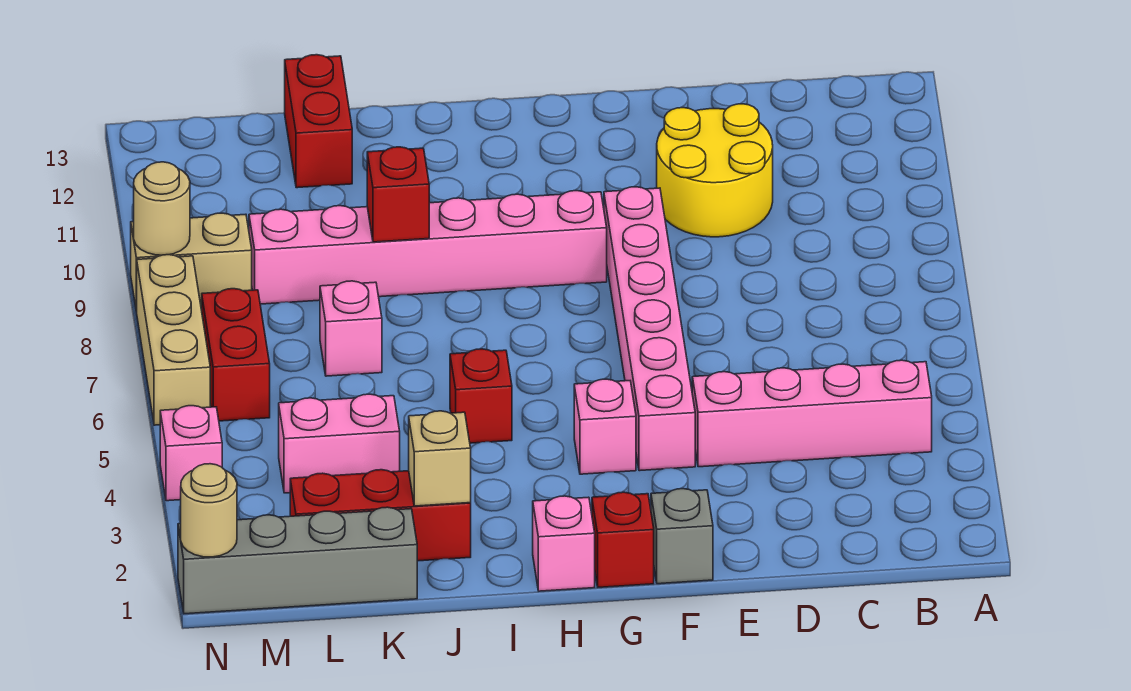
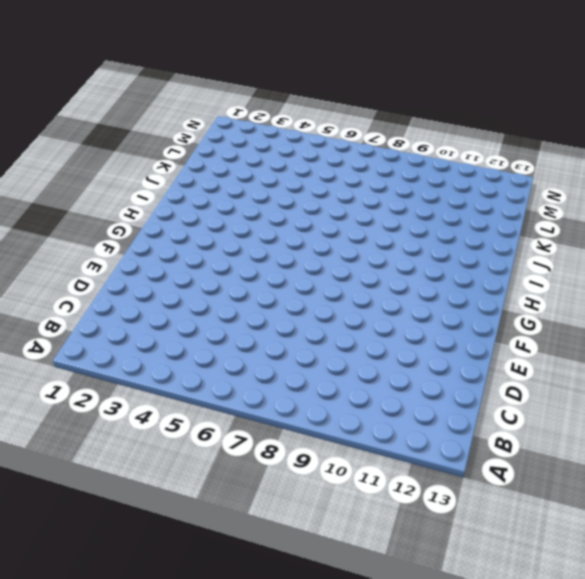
none -> pink 1x4 brick [692,360,932,467]
none -> yellow 2x2 round brick [657,104,773,237]
none -> grey 1x1 brick [651,489,713,584]

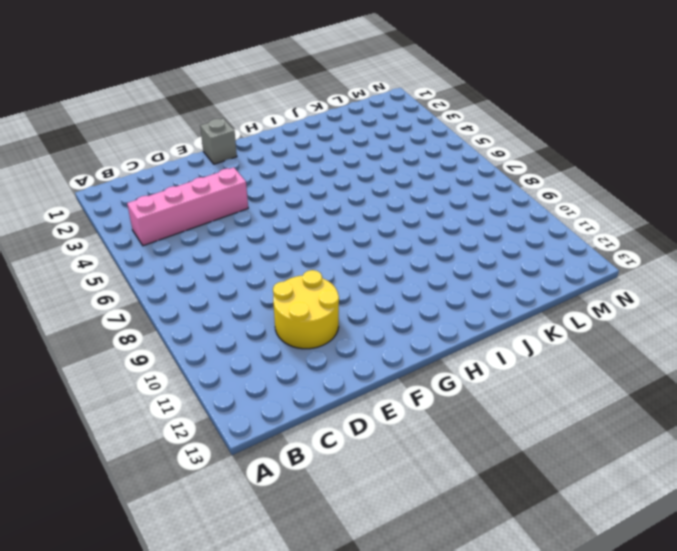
none -> pink 1x6 brick [604,187,695,471]
none -> red 1x1 brick [592,492,654,587]
none -> pink 1x1 brick [574,379,636,474]

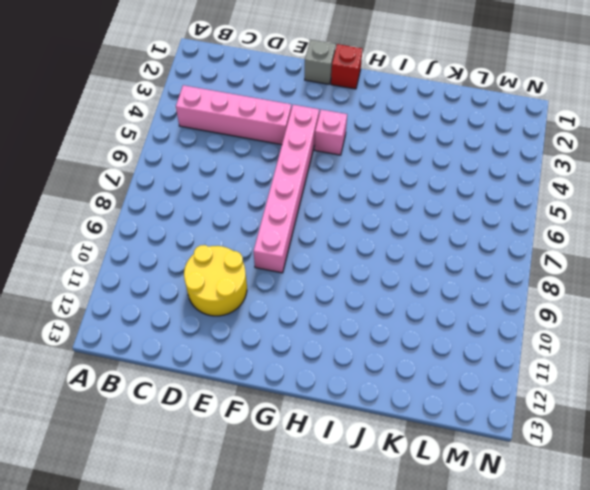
none -> pink 1x6 brick [249,191,607,304]
none -> pink 1x1 brick [533,496,595,591]
none -> red 1x1 brick [450,349,512,443]

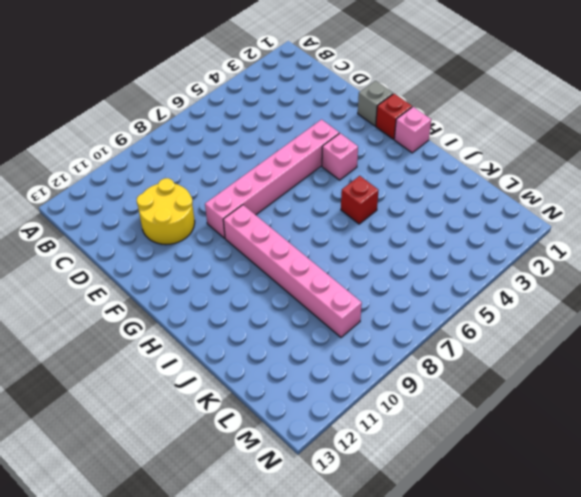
none -> pink 1x4 brick [692,360,932,467]
none -> red 1x3 brick [290,470,471,561]
none -> grey 1x4 brick [178,507,417,614]

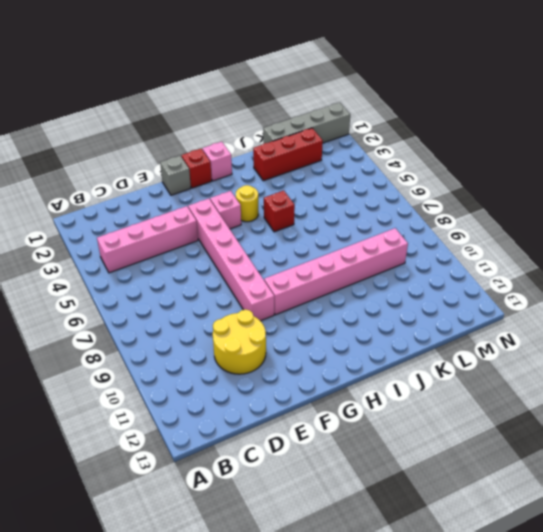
yellow 1x1 round brick [236,185,258,222] -> none
none -> pink 1x2 brick [279,394,400,493]
none -> pink 1x1 brick [320,281,382,376]
none -> red 1x2 brick [285,55,352,188]

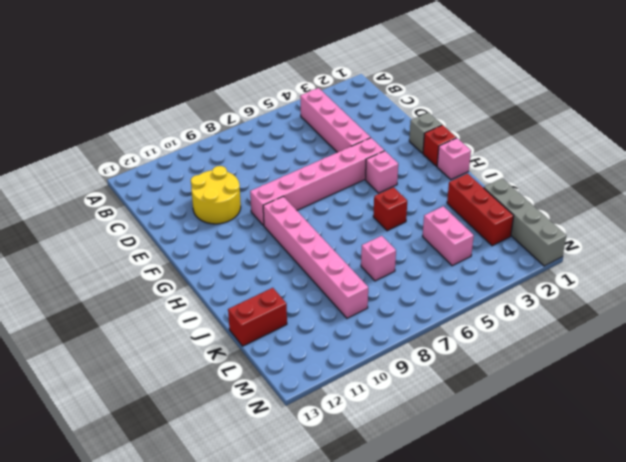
none -> red 1x2 brick [202,289,270,421]
none -> tan 1x2 brick [131,213,252,312]
none -> pink 1x1 brick [160,406,222,501]

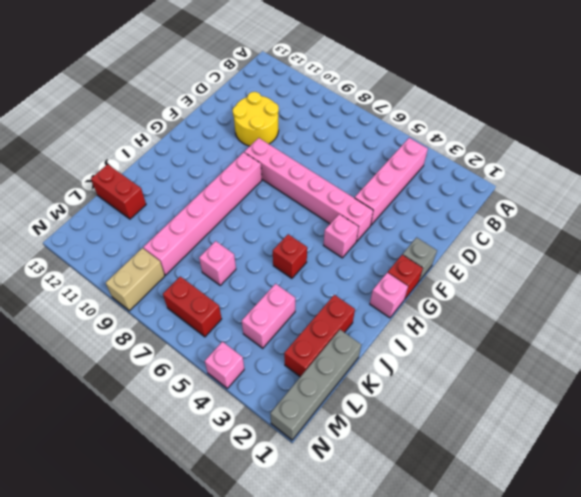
none -> tan 1x3 brick [137,255,210,425]
none -> tan 1x1 brick [409,411,471,506]
none -> red 1x1 brick [367,147,429,242]

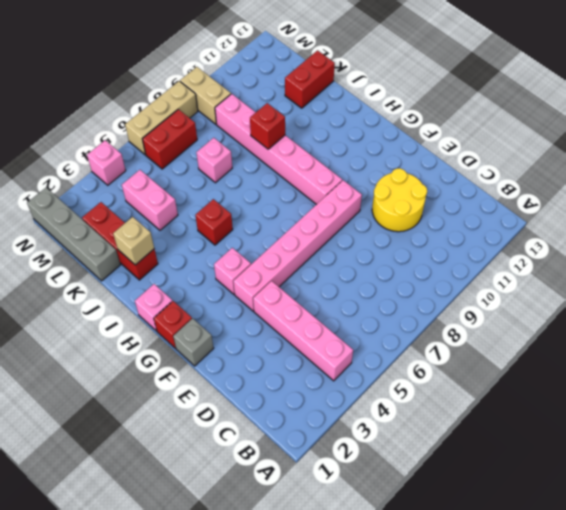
none -> tan 1x1 round brick [181,464,237,557]
none -> tan 1x1 round brick [134,162,190,255]

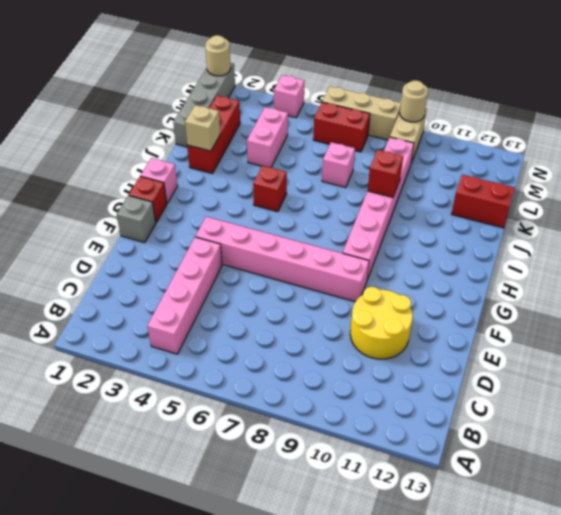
none -> pink 1x1 brick [574,379,636,474]

